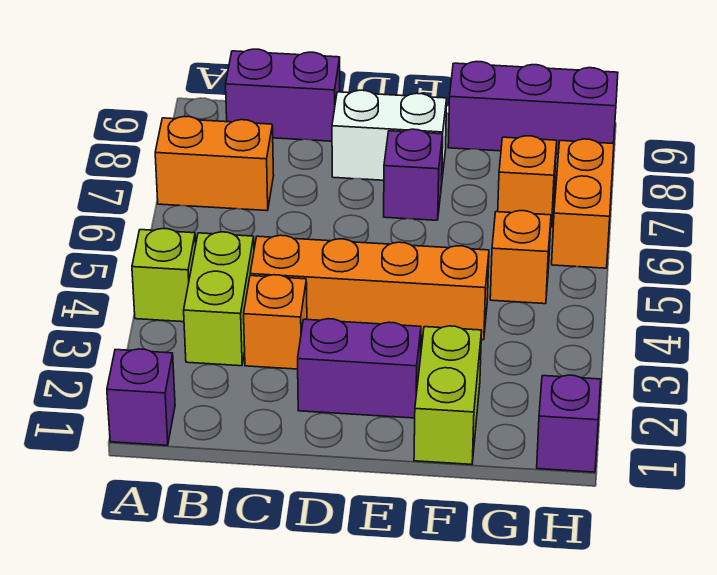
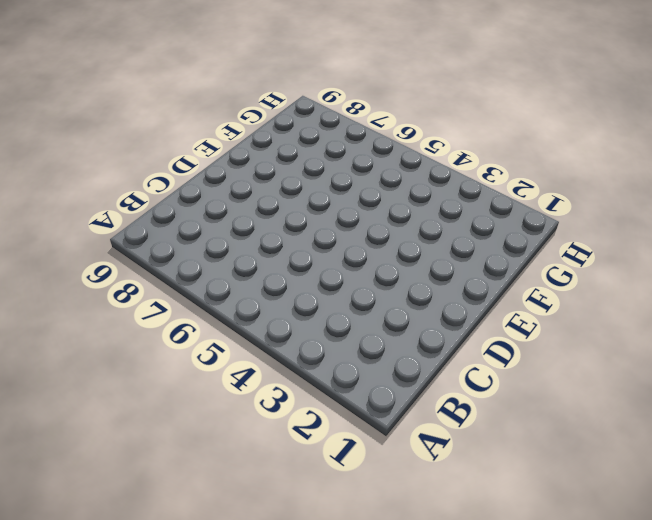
none -> purple 1x1 brick [107,349,175,445]
none -> lime 1x1 brick [132,229,196,322]
none -> orange 1x2 brick [155,117,274,211]

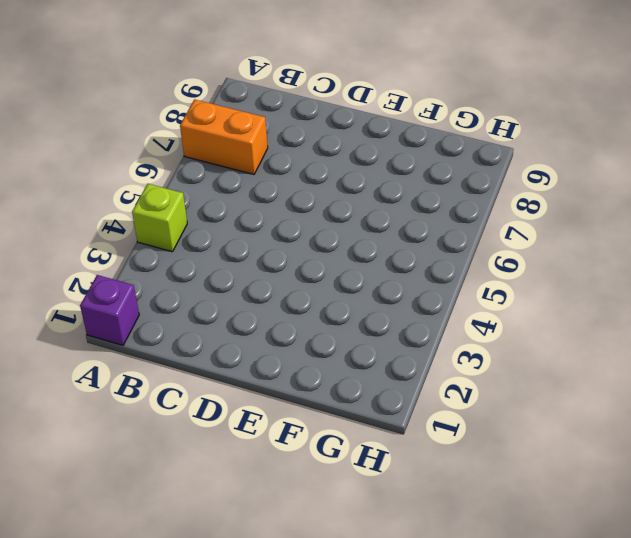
none -> lime 1x2 brick [184,232,254,366]
none -> purple 1x2 brick [226,49,340,141]
none -> orange 1x1 brick [244,275,307,369]

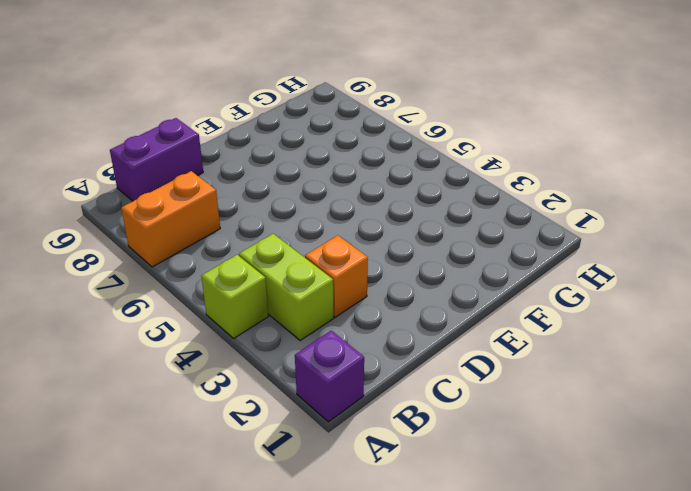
none -> orange 1x4 brick [250,235,489,340]
none -> purple 1x2 brick [298,319,421,418]
none -> white 1x2 brick [332,90,447,180]

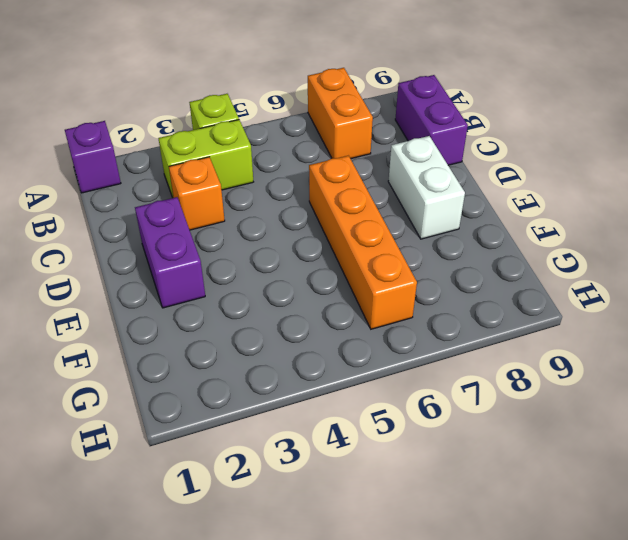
orange 1x4 brick [309,156,417,329] -> orange 1x4 brick moved to [250,235,489,340]
none -> purple 1x1 brick [384,129,443,220]
none -> lime 1x2 brick [414,326,482,464]
none -> purple 1x3 brick [448,61,618,154]

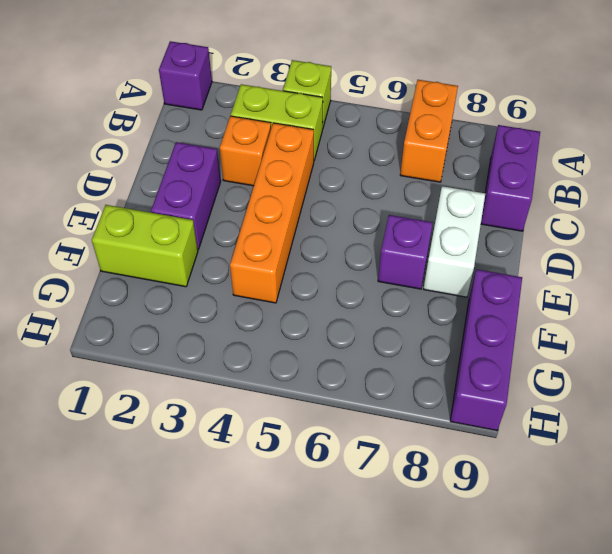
none -> orange 1x1 brick [490,211,551,304]
none -> orange 1x1 brick [498,136,557,227]
none -> purple 1x1 brick [537,375,601,472]

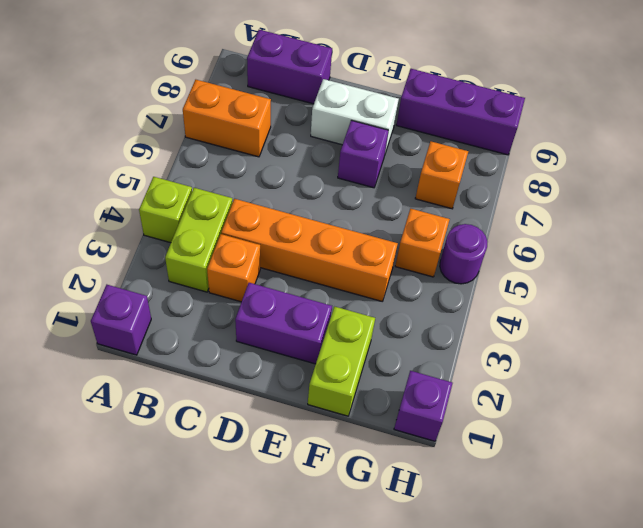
purple 1x1 round brick [440,224,487,284] -> none
none -> orange 1x2 brick [552,139,614,268]

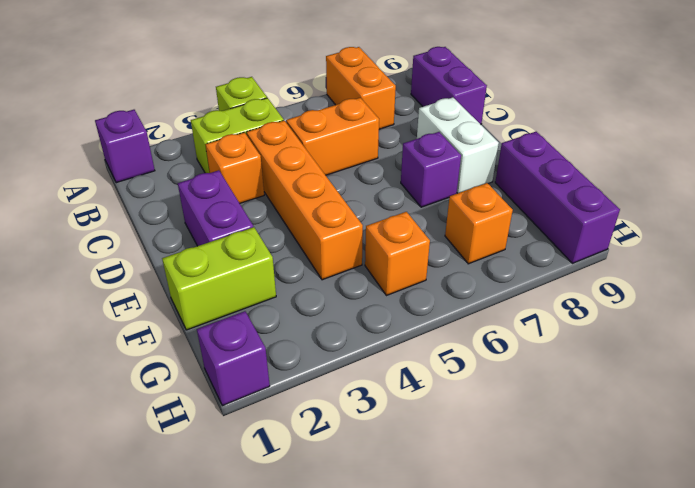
orange 1x2 brick [286,98,379,175] -> orange 1x2 brick moved to [552,139,614,268]

